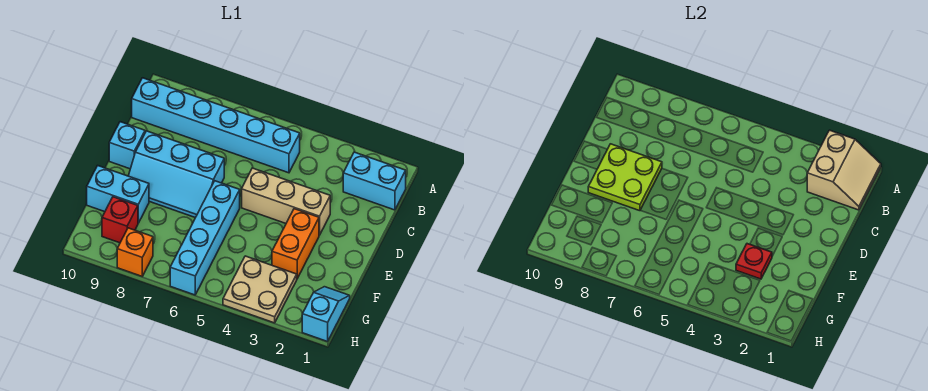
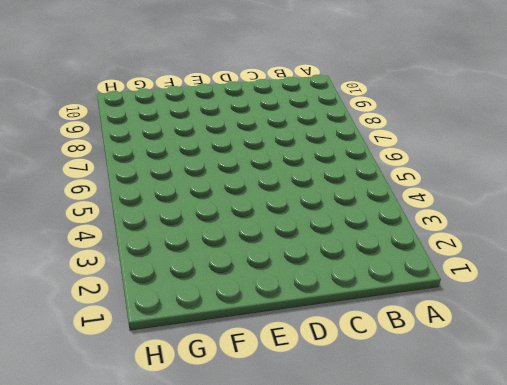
none -> cyan 1x2 brick [343,152,406,210]
none -> cyan 1x6 brick [132,78,300,173]
none -> tan 1x3 brick [242,168,330,235]

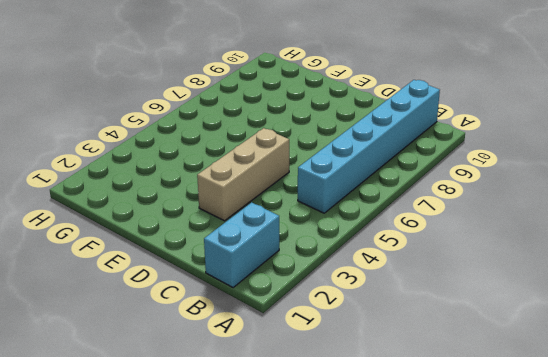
none -> cyan 2x3 slope [129,131,224,218]
none -> cyan 1x1 brick [109,122,145,169]
none -> orange 1x2 brick [272,209,319,278]

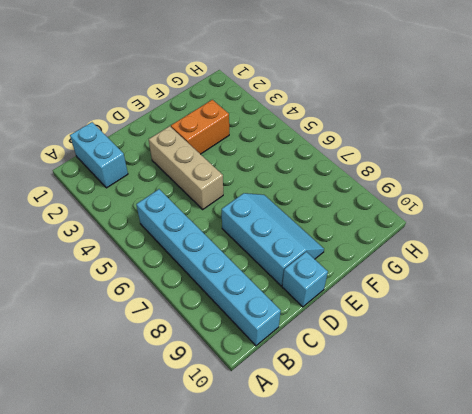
none -> cyan 1x4 brick [170,181,240,295]
none -> cyan 1x2 brick [87,166,149,223]
none -> cyan 1x2 slope [302,287,350,342]

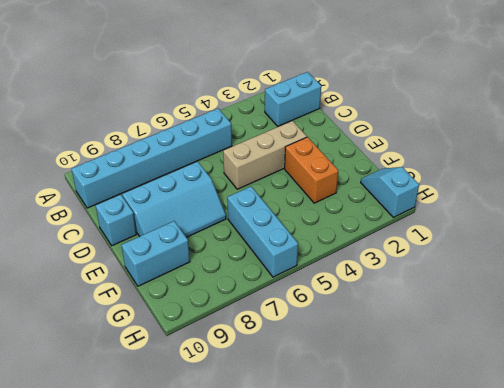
cyan 1x3 brick [227,187,298,277] -> cyan 1x4 brick [170,181,240,295]
none -> tan 2x2 plate [223,256,297,323]
none -> red 1x1 brick [102,197,138,243]
none -> orange 1x1 brick [117,228,153,276]

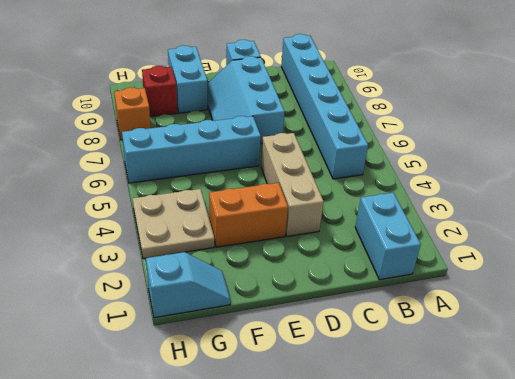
none -> tan 2x2 slope [807,130,881,210]
none -> lime 2x2 plate [588,144,662,211]
none -> red 1x1 plate [736,244,772,279]

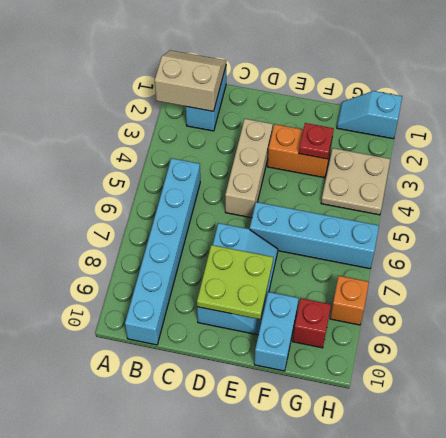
none -> cyan 1x1 brick [109,122,145,169]

